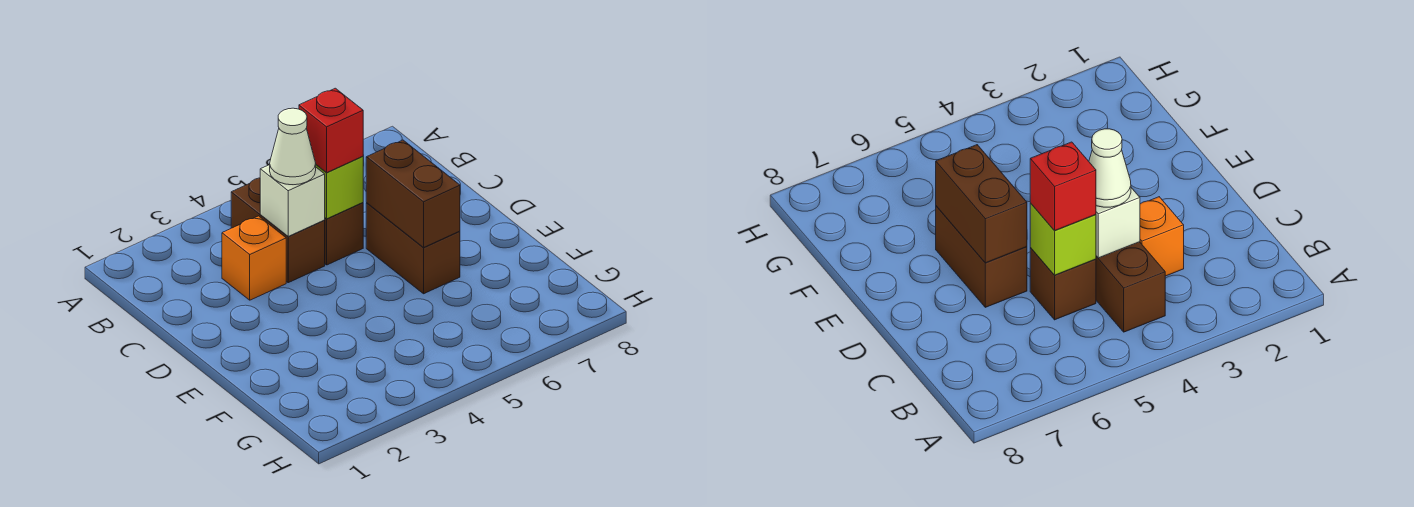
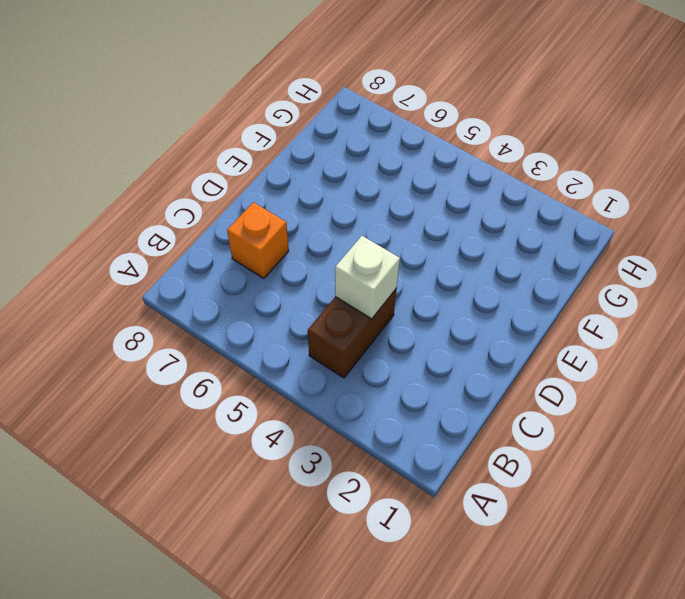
orange 1x1 brick [227,202,289,278] -> orange 1x1 brick moved to [222,216,286,300]
none -> brown 1x1 brick [325,203,363,265]
none -> brown 1x2 brick [366,203,460,294]

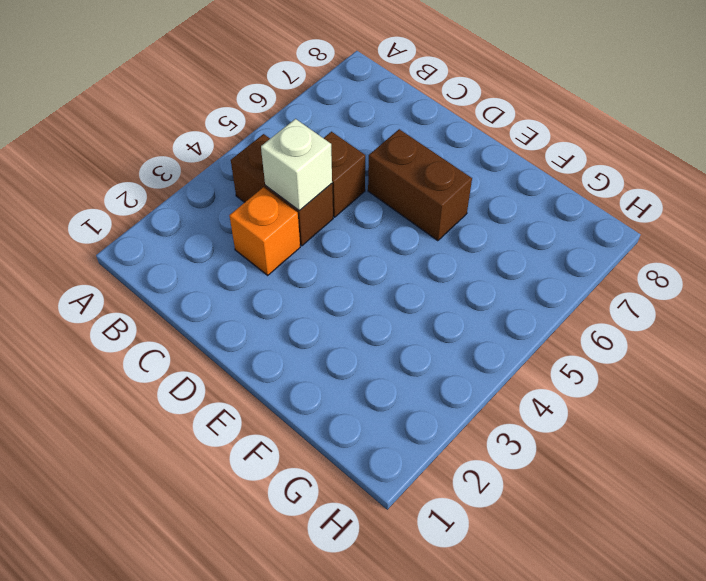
none -> lime 1x1 brick [316,157,363,219]
none -> brown 1x2 brick [366,140,460,247]

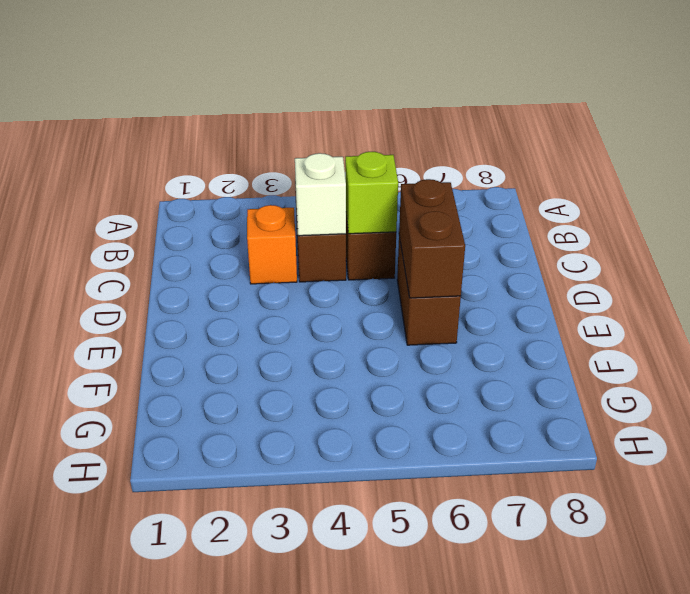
none -> white 1x1 cone [270,108,316,185]
none -> red 1x1 brick [299,88,363,172]

